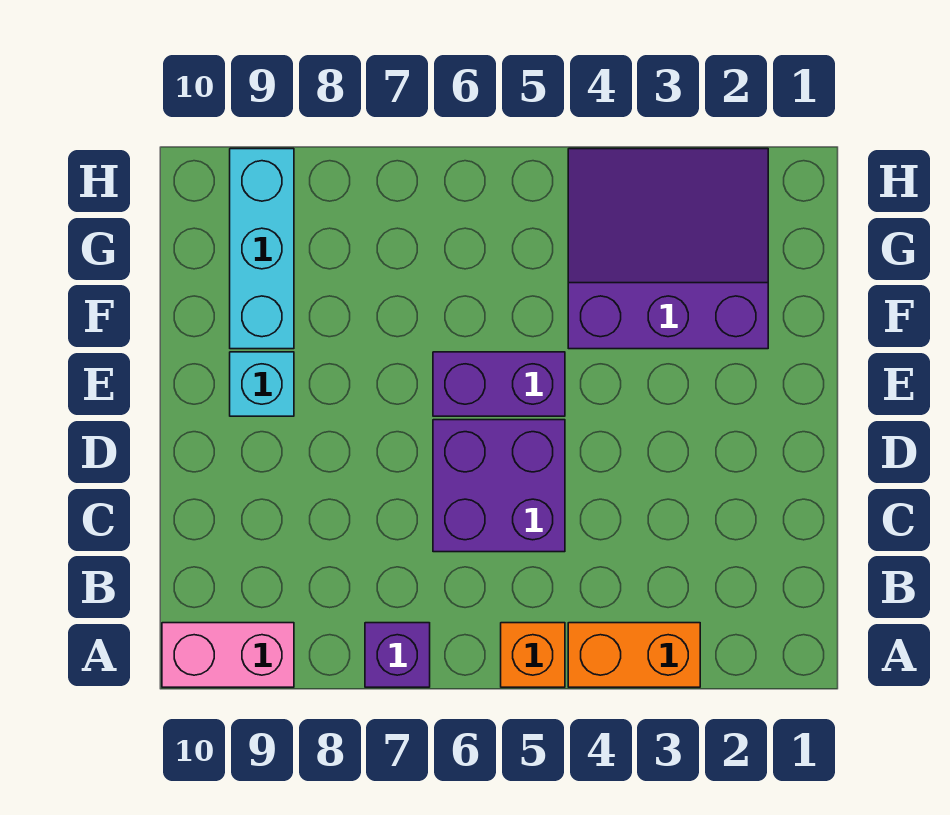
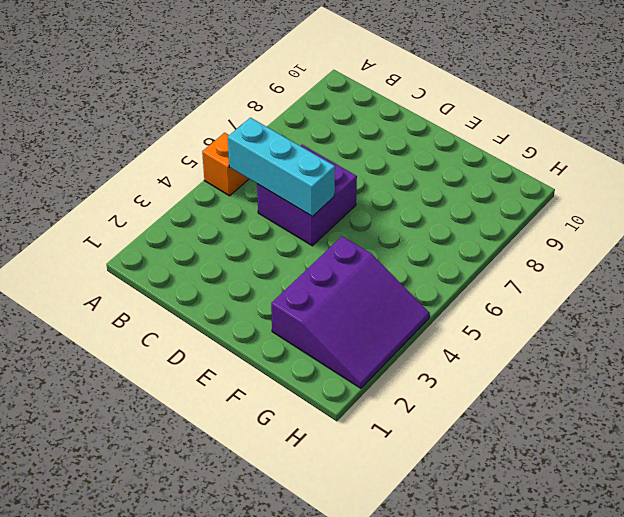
cyan 1x3 brick [228,118,335,217] -> cyan 1x3 brick moved to [230,149,294,349]
none -> orange 1x2 brick [568,623,700,687]
none -> purple 1x1 brick [365,623,430,687]

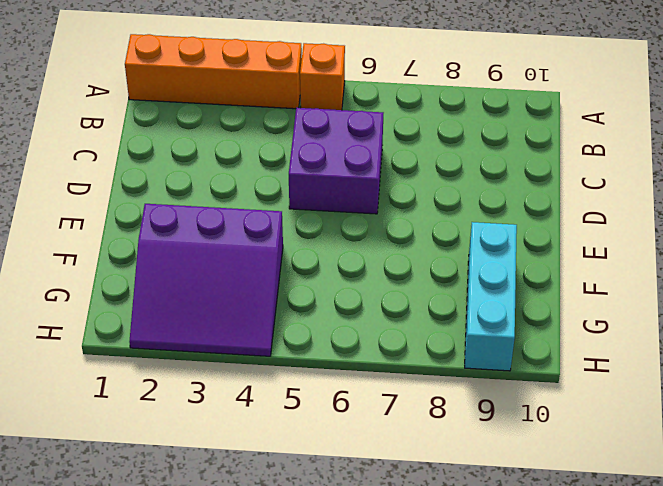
orange 1x4 brick [125,34,302,109] -> orange 1x2 brick [568,623,700,687]
none -> purple 1x1 brick [365,623,430,687]
none -> pink 1x2 brick [162,623,294,687]

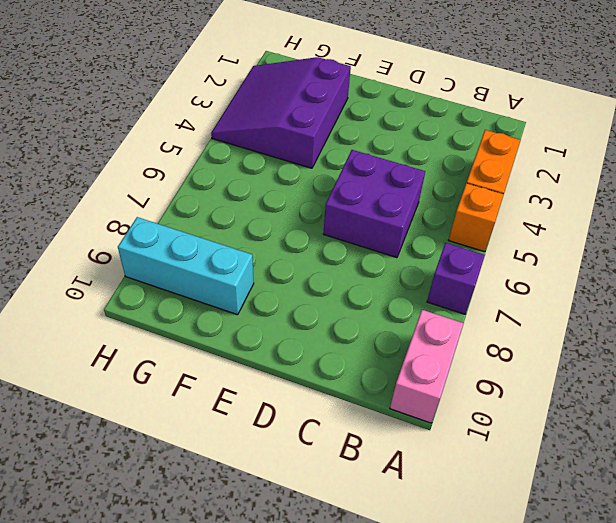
none -> purple 1x2 brick [433,352,565,416]
none -> cyan 1x1 brick [230,352,294,416]

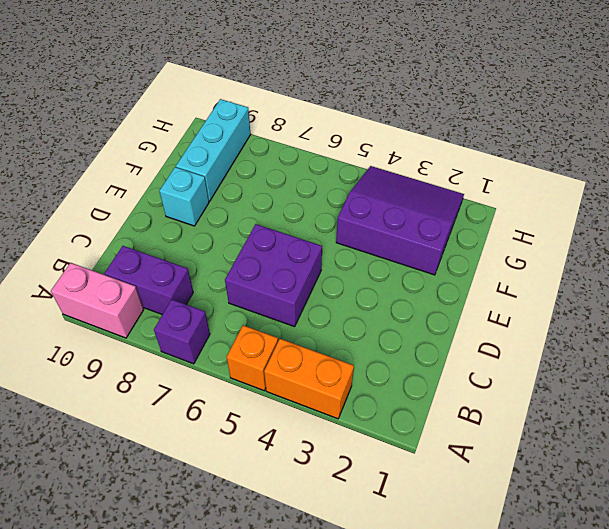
purple 1x2 brick [105,246,193,315] -> purple 1x2 brick moved to [433,352,565,416]

